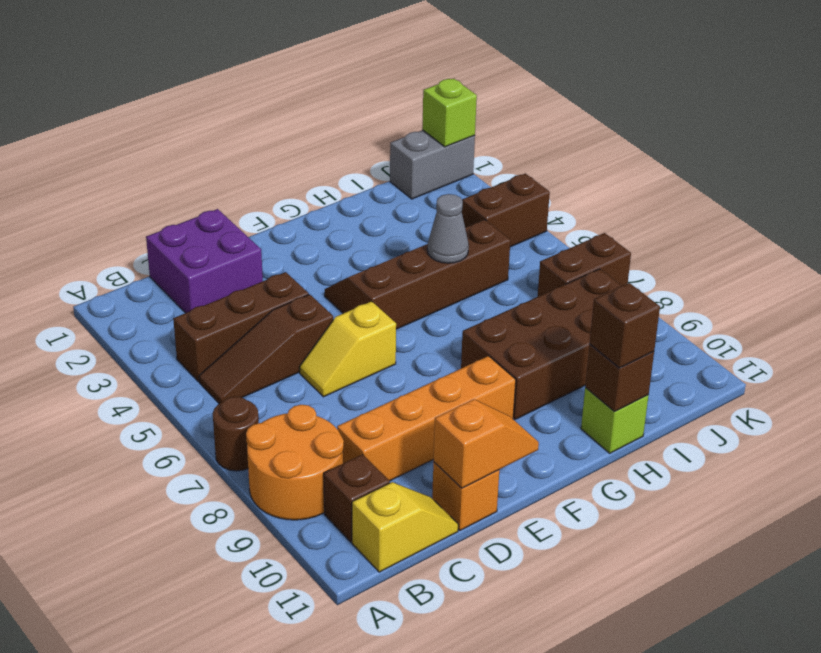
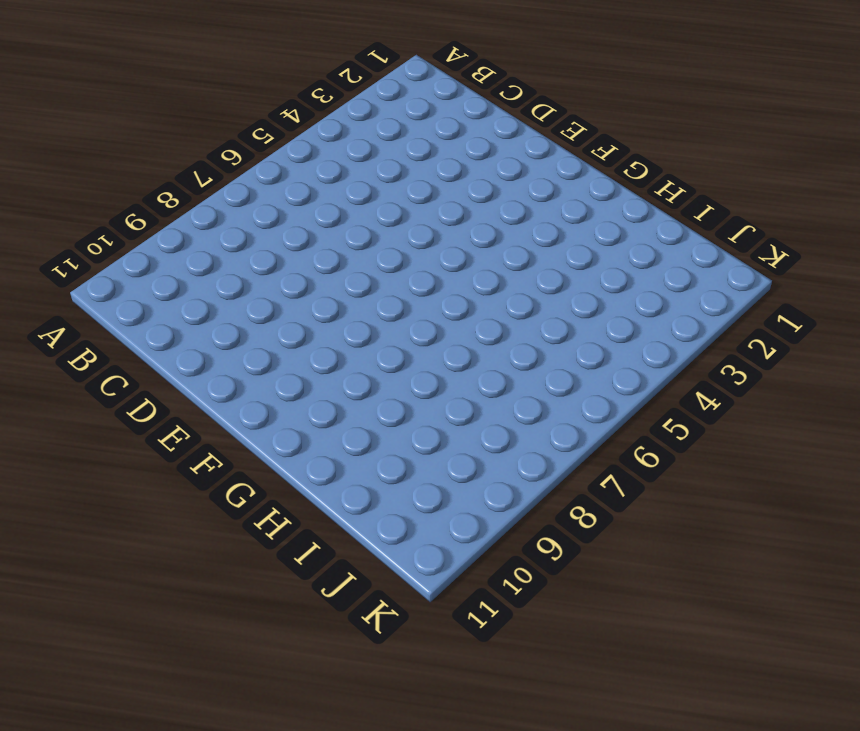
none -> brown 1x1 round brick [213,397,259,471]
none -> orange 2x2 round brick [246,405,344,520]
none -> brown 1x3 brick [173,272,309,382]

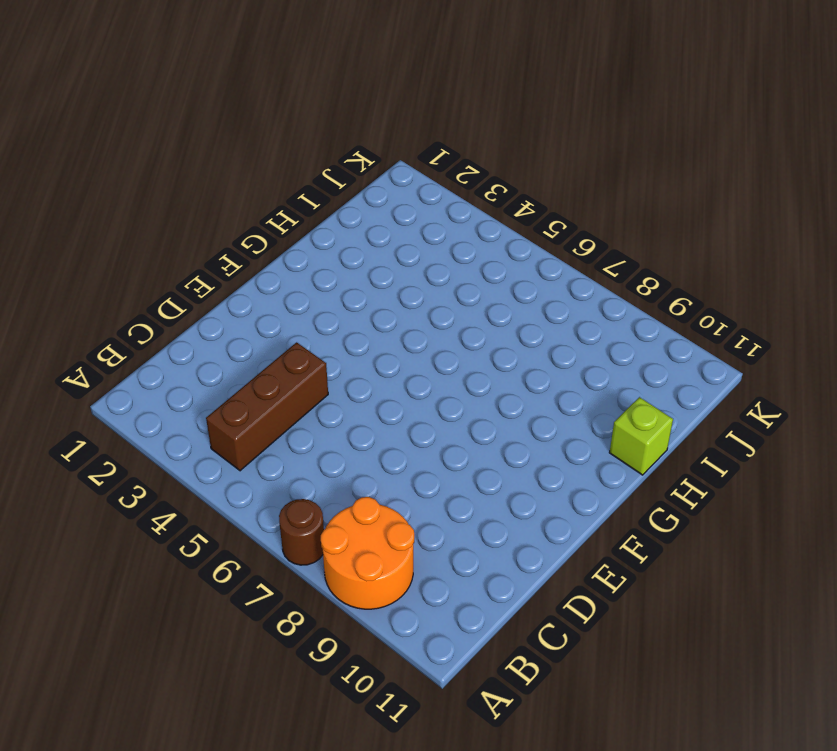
none -> brown 1x3 slope [199,294,333,404]
none -> brown 1x1 brick [324,454,390,542]
none -> yellow 1x2 slope [352,482,458,572]

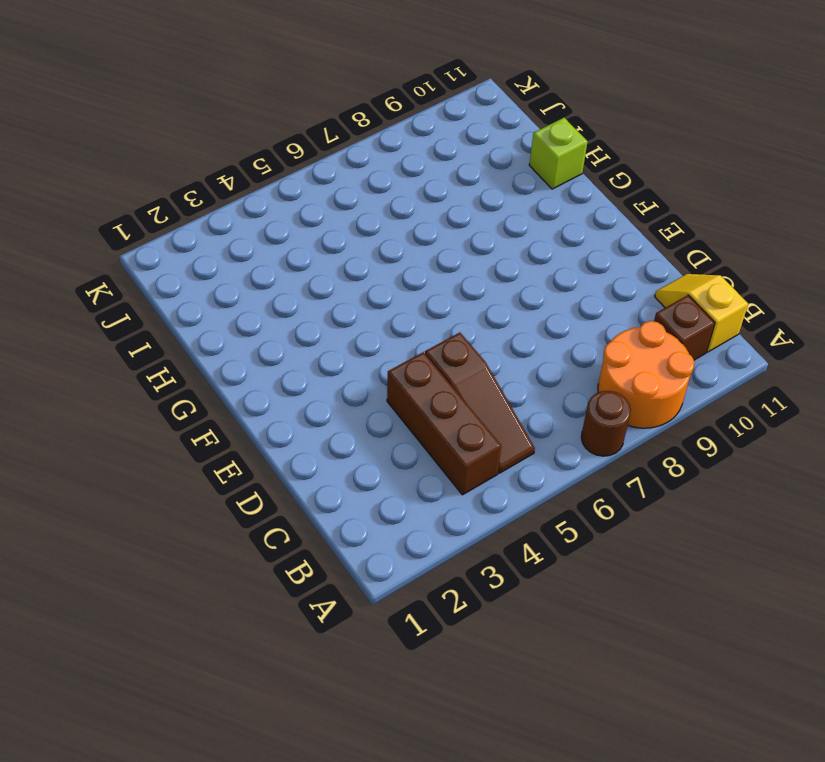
none -> purple 2x2 brick [146,209,263,313]
none -> orange 1x4 brick [337,356,516,481]
none -> yellow 1x2 slope [300,301,396,397]

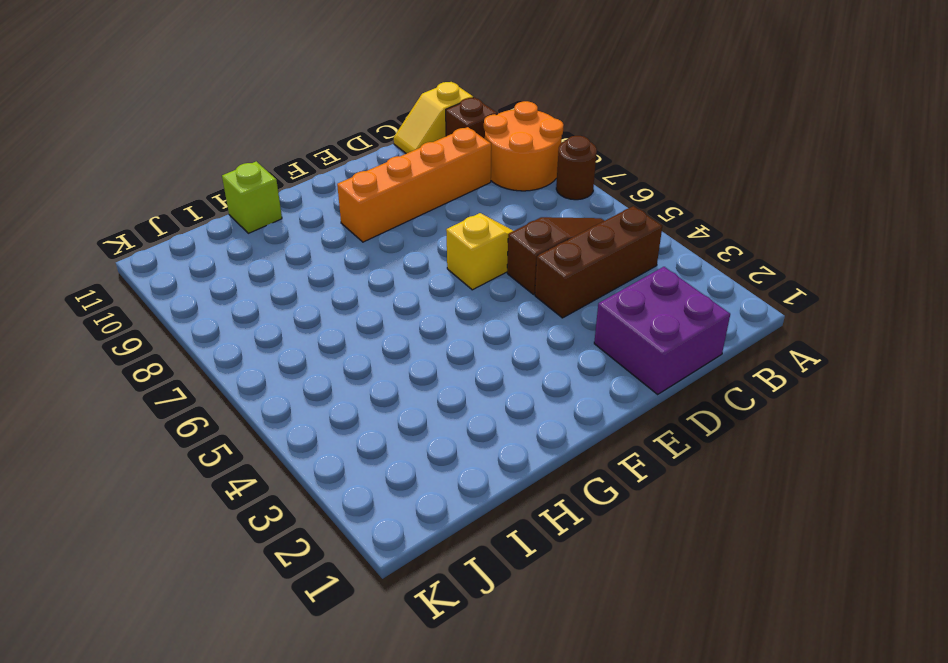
none -> orange 1x1 brick [432,462,499,530]
none -> brown 2x4 slope [325,220,510,329]
none -> brown 2x4 brick [461,269,621,419]

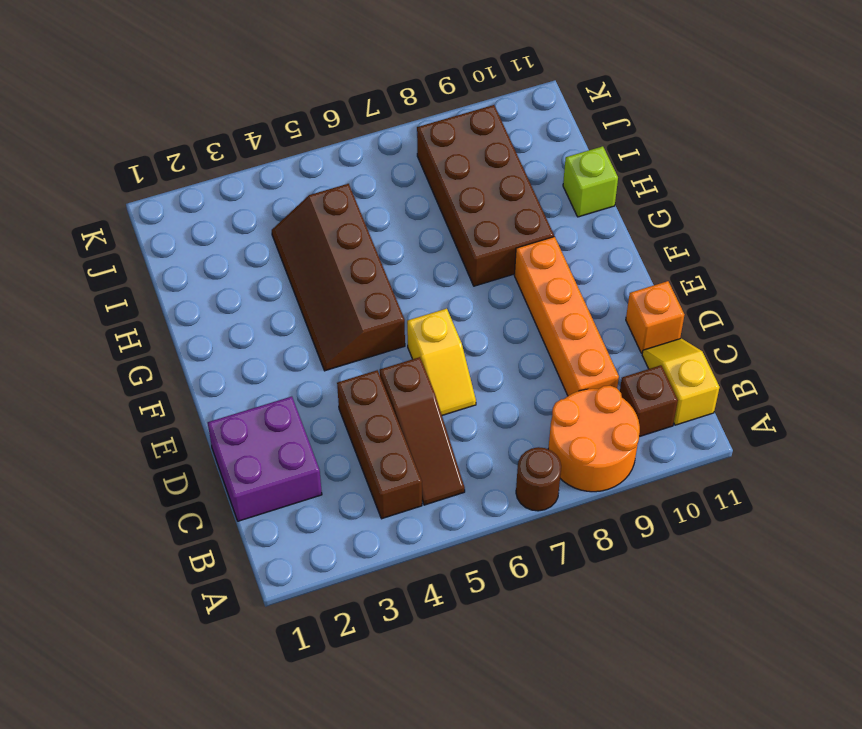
none -> grey 1x2 brick [390,130,475,199]
none -> brown 1x2 brick [462,174,550,247]
none -> brown 1x2 brick [538,233,631,296]

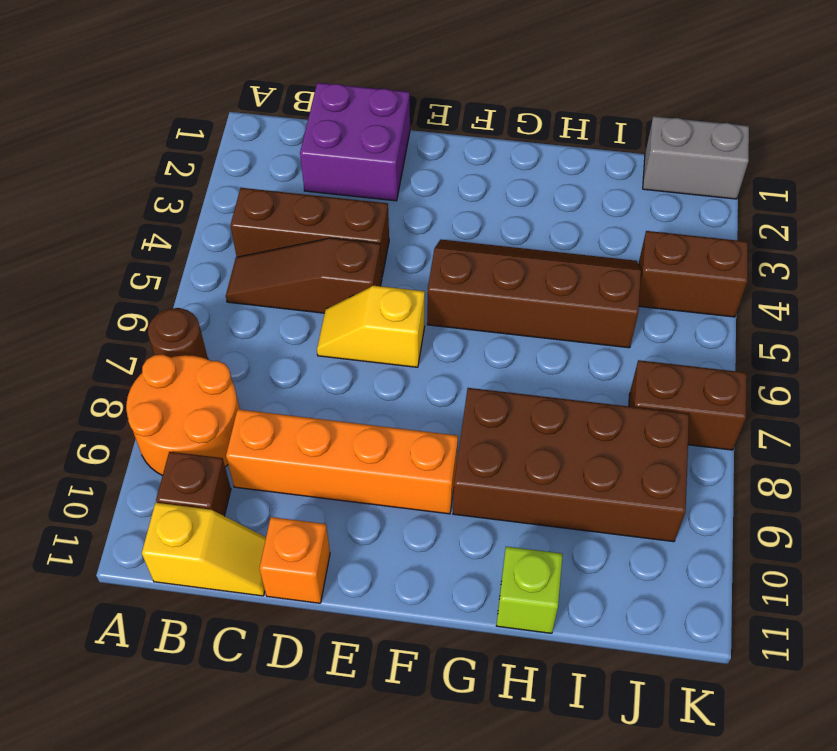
none -> orange 1x2 slope [434,399,539,488]
none -> grey 1x1 cone [427,194,469,263]
none -> brown 1x1 brick [585,344,654,411]

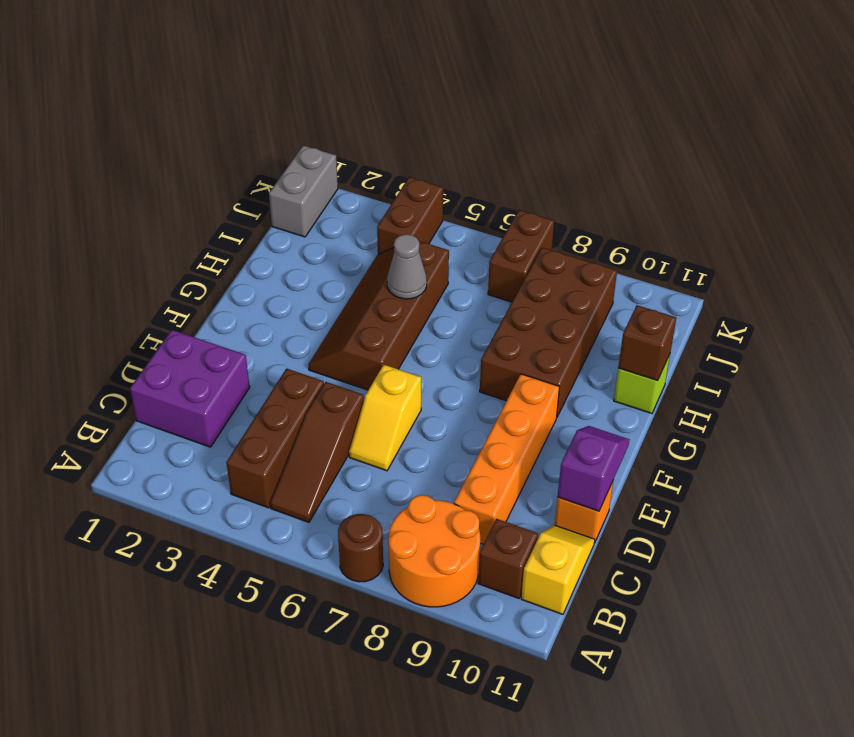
purple 1x2 slope [558,426,629,511] -> orange 1x2 slope [434,399,539,488]
none -> lime 1x1 brick [422,79,477,147]
none -> brown 1x1 brick [590,283,660,368]

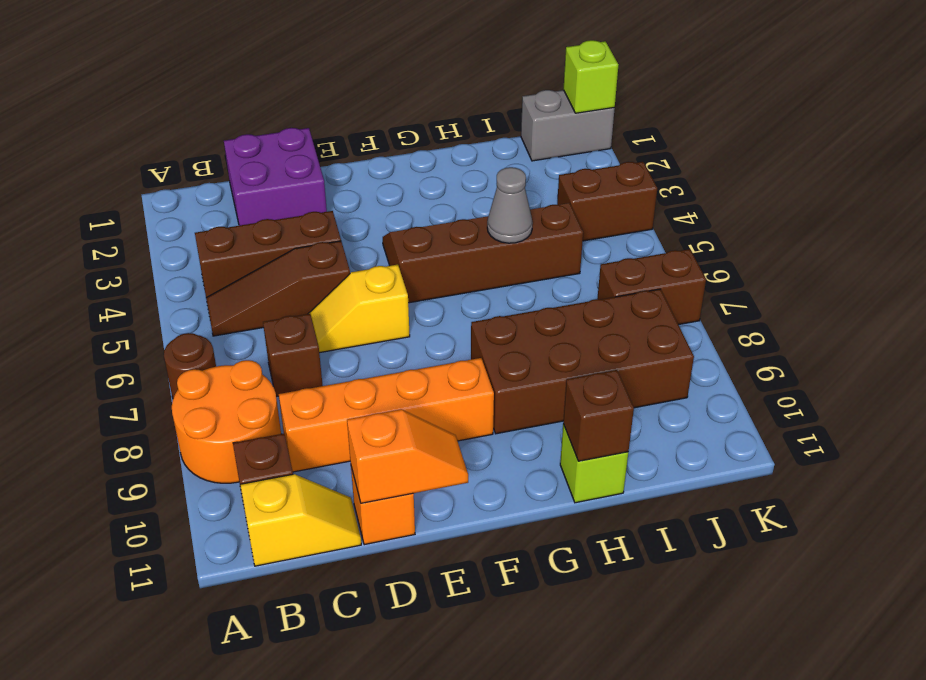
brown 1x1 brick [263,314,323,397] -> brown 1x1 brick moved to [590,283,660,368]

